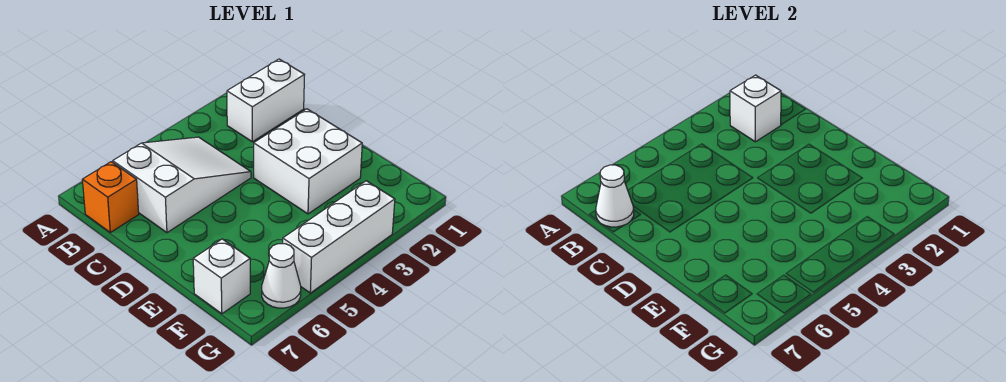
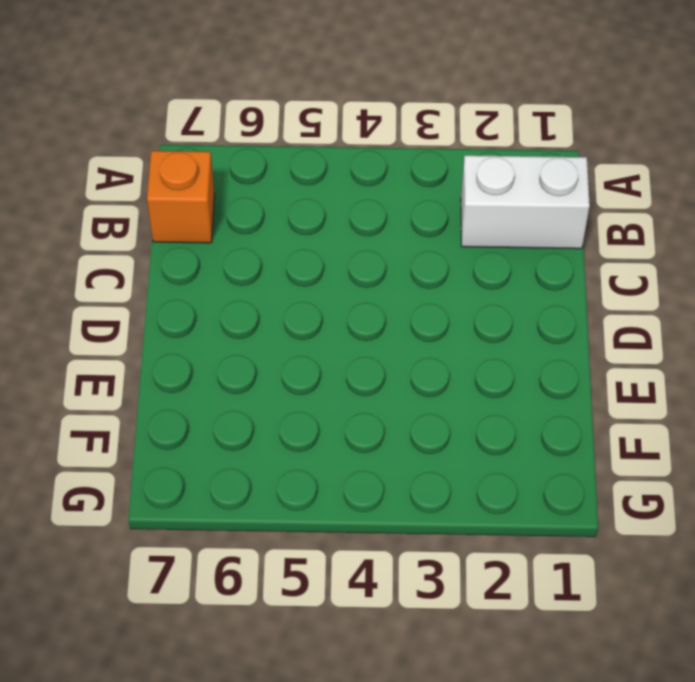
none -> white 2x3 slope [113,137,251,233]
none -> white 2x2 brick [254,109,362,214]

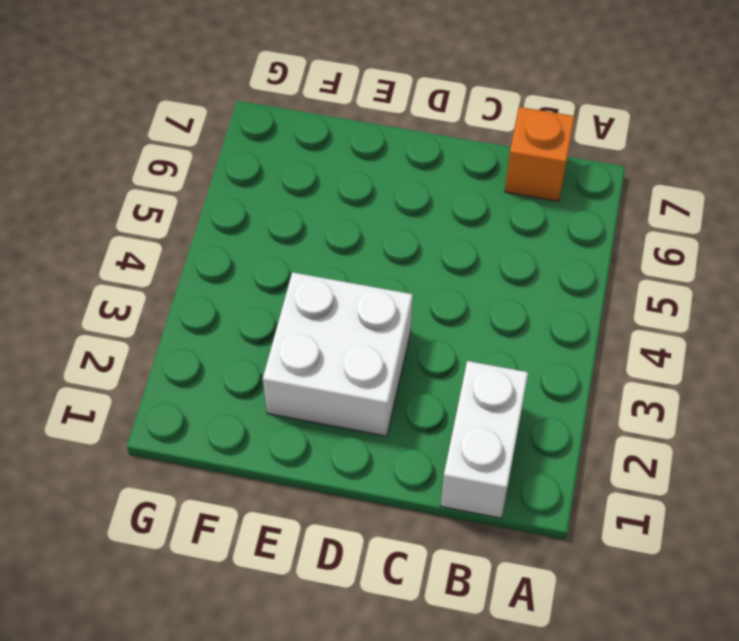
none -> white 2x3 slope [113,137,251,233]
none -> white 1x1 brick [193,239,250,314]

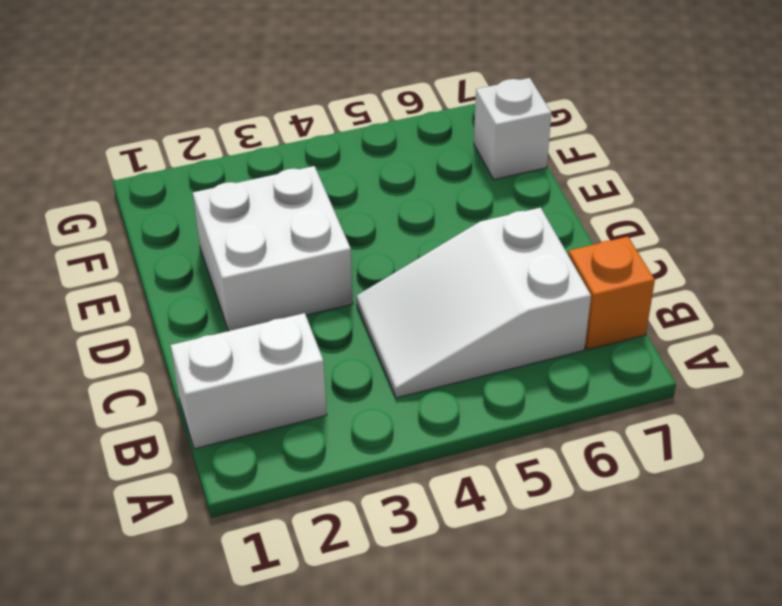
none -> white 1x3 brick [283,181,395,293]
none -> white 1x1 cone [262,244,301,308]

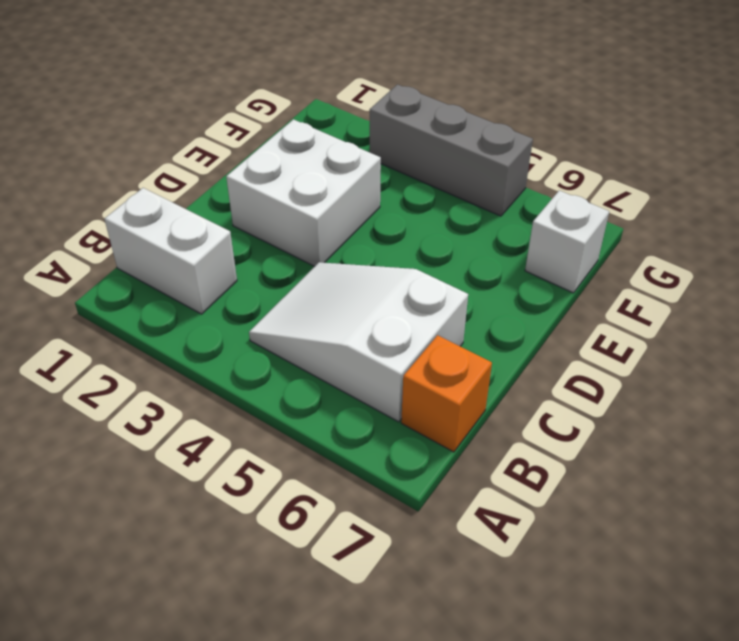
grey 1x3 brick [370,84,533,216] -> white 1x3 brick [283,181,395,293]
none -> white 1x1 cone [262,244,301,308]
none -> white 1x1 brick [730,75,781,142]

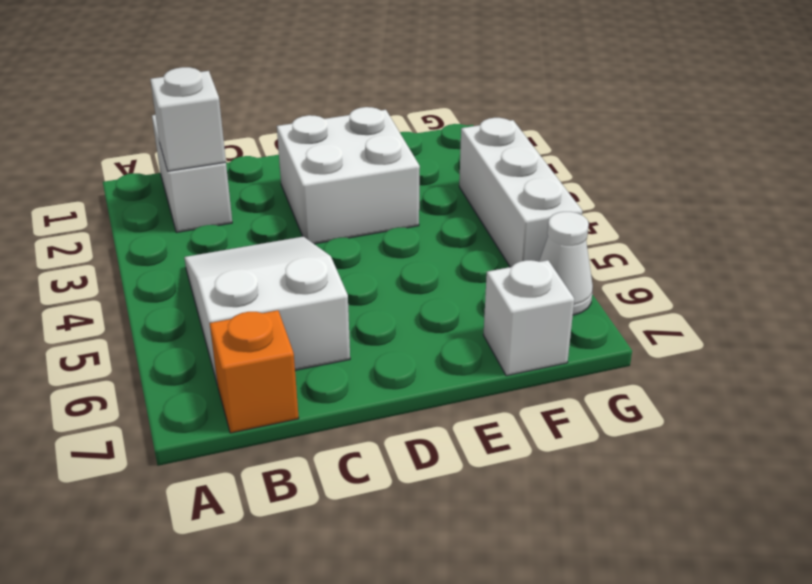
none -> white 1x1 cone [596,165,634,227]

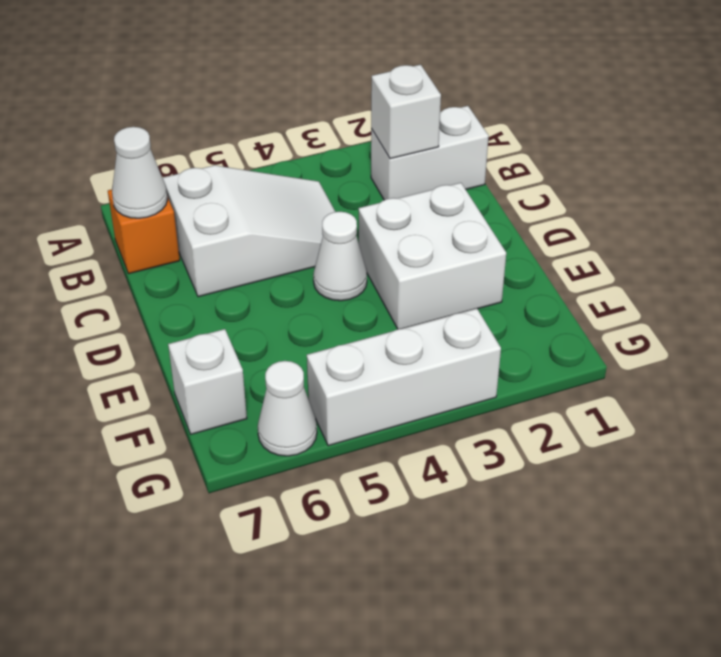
white 1x1 cone [313,212,367,301] -> none

